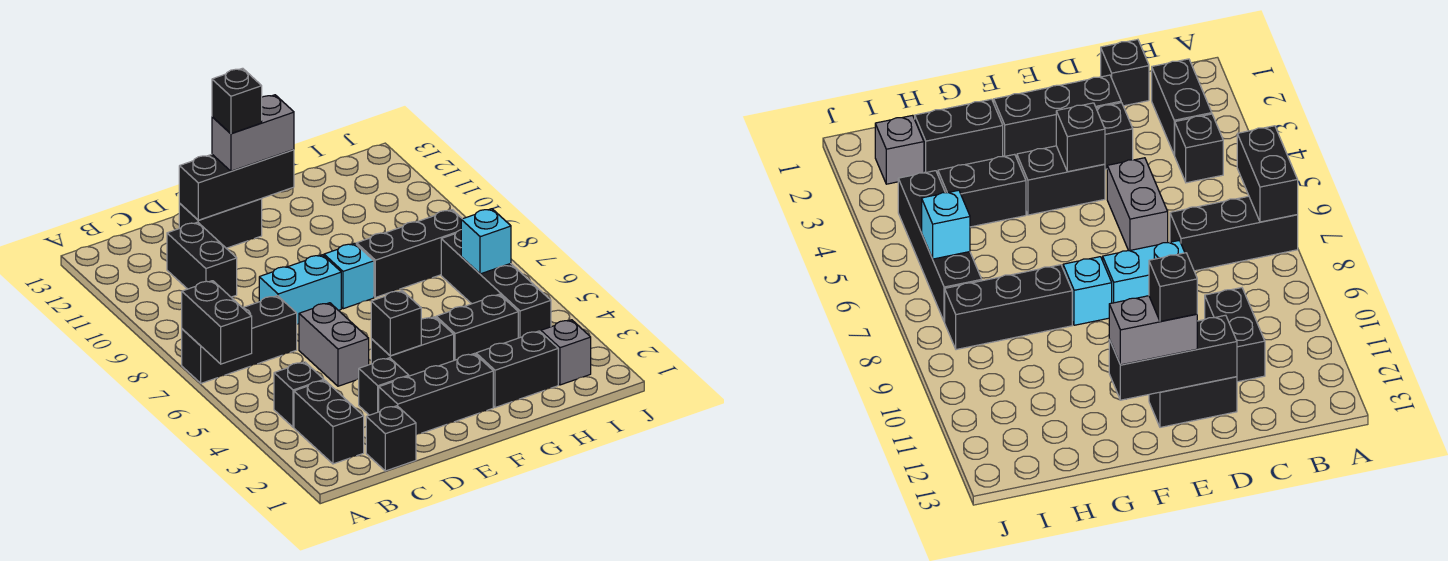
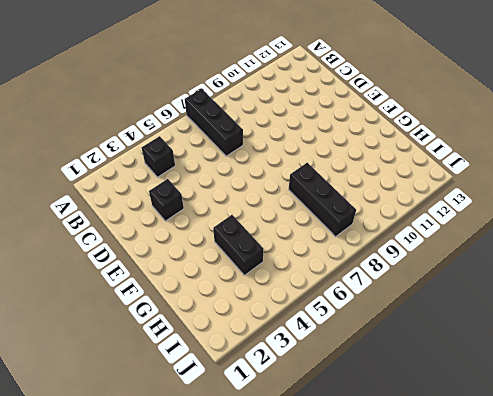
none -> black 1x2 brick [294,380,364,464]
none -> black 1x1 brick [366,406,416,471]
none -> black 1x2 brick [167,222,237,297]

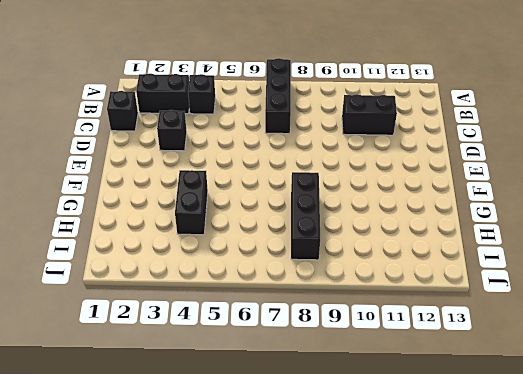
none -> black 1x3 brick [379,354,493,435]
none -> grey 1x2 brick [299,303,369,386]
none -> cyan 1x2 brick [259,255,341,324]

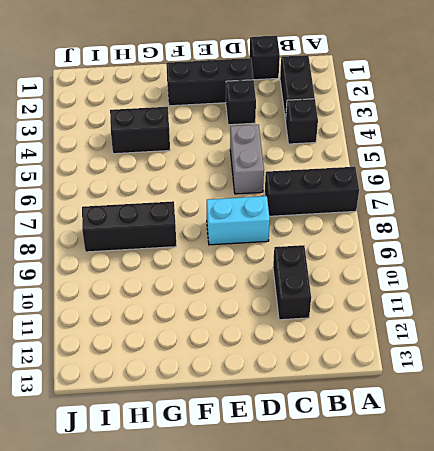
none -> black 1x2 brick [179,199,262,248]
none -> black 1x2 brick [371,317,454,376]
none -> cyan 1x1 brick [324,243,374,309]

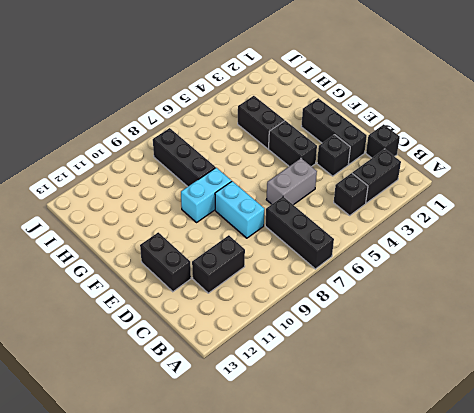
cyan 1x2 brick [181,168,232,222] -> cyan 1x1 brick [324,243,374,309]
none -> black 1x2 brick [476,331,558,408]
none -> grey 1x1 brick [541,320,591,385]
none -> black 1x4 brick [441,230,551,338]

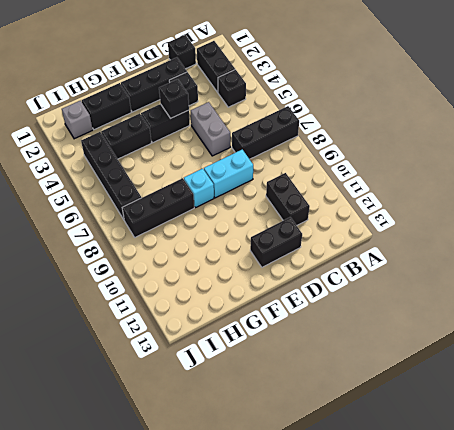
none -> black 1x2 brick [182,281,252,364]
none -> black 1x3 brick [179,150,294,220]
none -> cyan 1x1 brick [461,209,511,274]

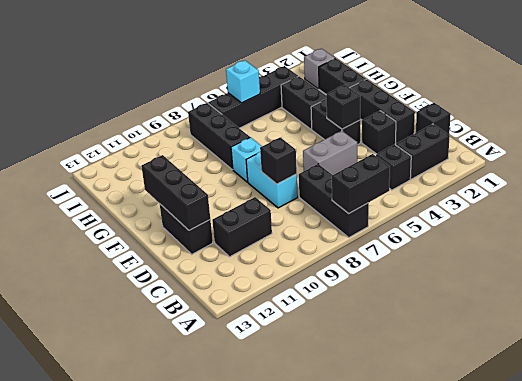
black 1x1 brick [260,137,297,184] -> black 1x1 brick moved to [212,68,262,134]
none -> grey 1x2 brick [212,95,294,171]

